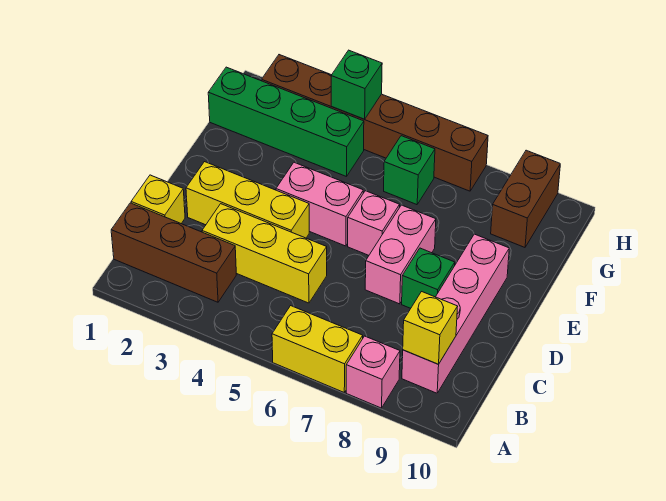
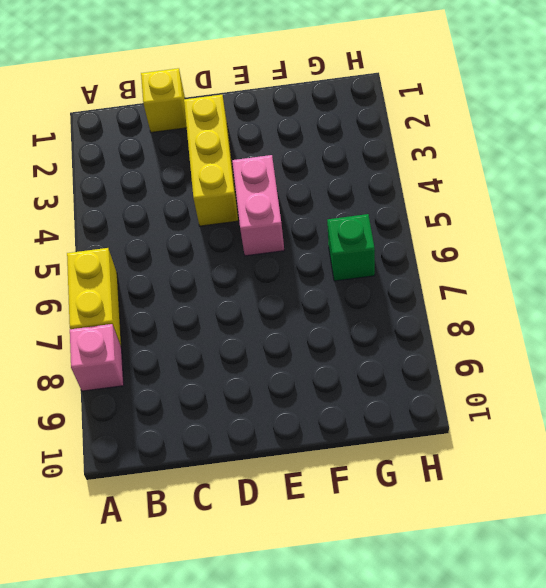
none -> brown 1x3 brick [111,203,236,302]
none -> pink 1x4 brick [402,234,509,393]
none -> yellow 1x3 brick [202,204,327,303]

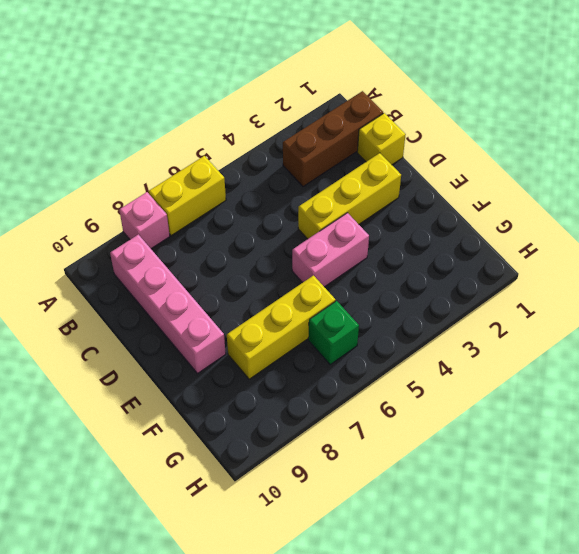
yellow 1x3 brick [227,275,335,379] -> yellow 1x3 brick moved to [202,204,327,303]
none -> pink 1x2 brick [365,205,436,304]
none -> green 1x1 brick [402,248,455,308]
none -> pink 1x1 brick [348,191,400,255]

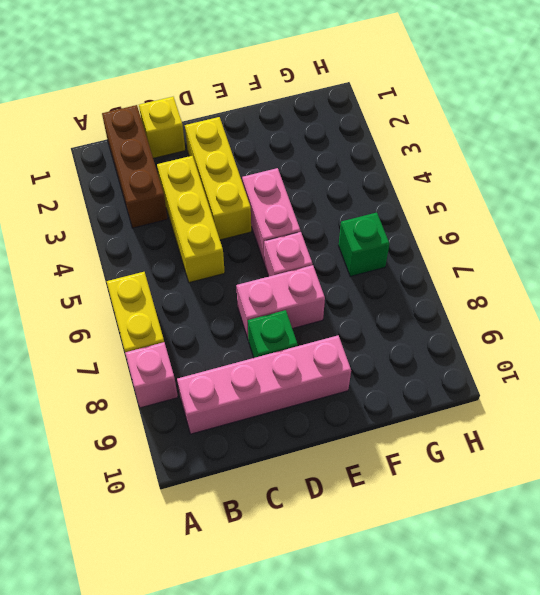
none -> green 1x4 brick [208,67,364,177]
none -> brown 1x2 brick [491,150,560,247]
none -> brown 1x6 brick [262,55,488,191]

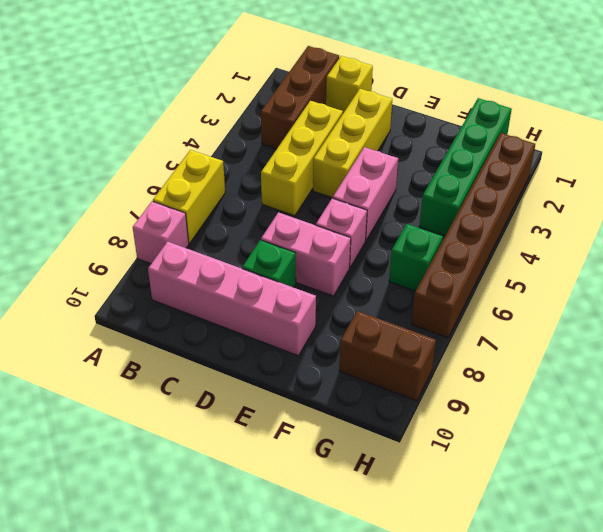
none -> yellow 1x1 brick [403,292,458,364]
none -> green 1x1 brick [331,50,382,119]

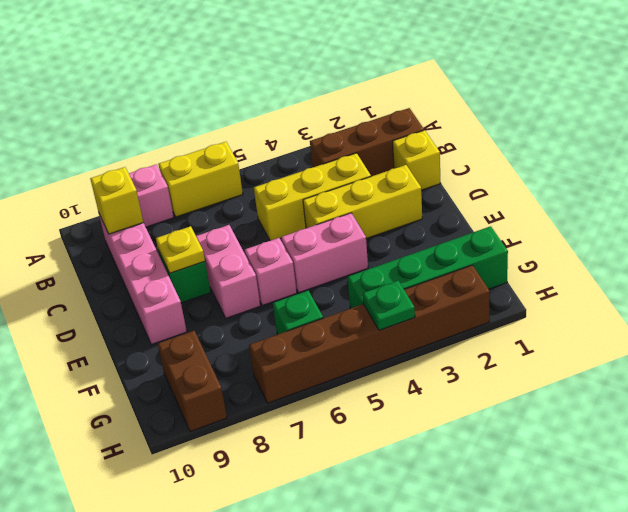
yellow 1x1 plate [156,226,205,273] -> none
green 1x1 plate [363,281,415,330] -> green 1x1 brick [331,50,382,119]

